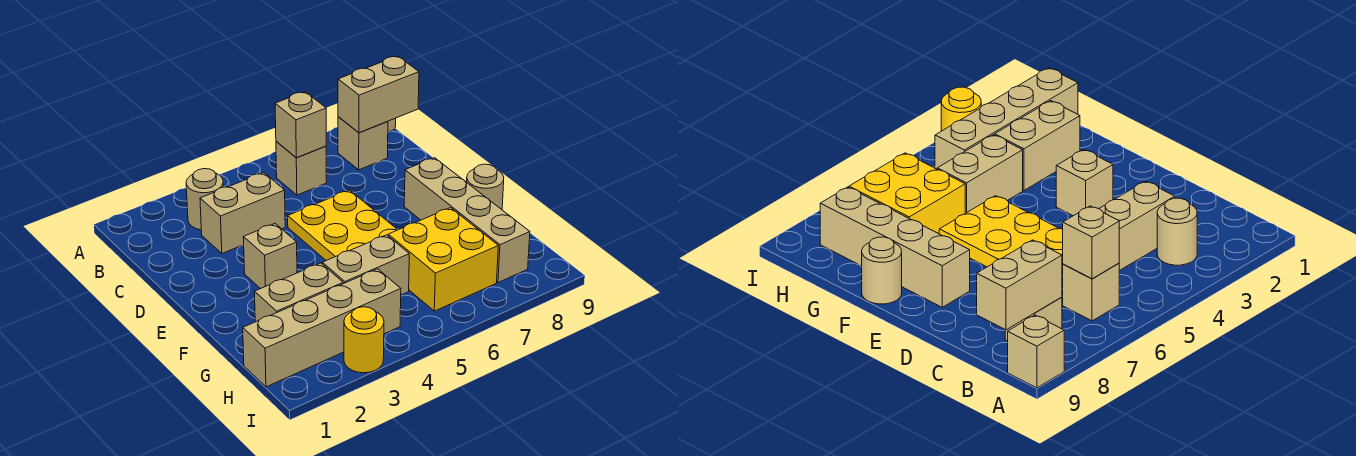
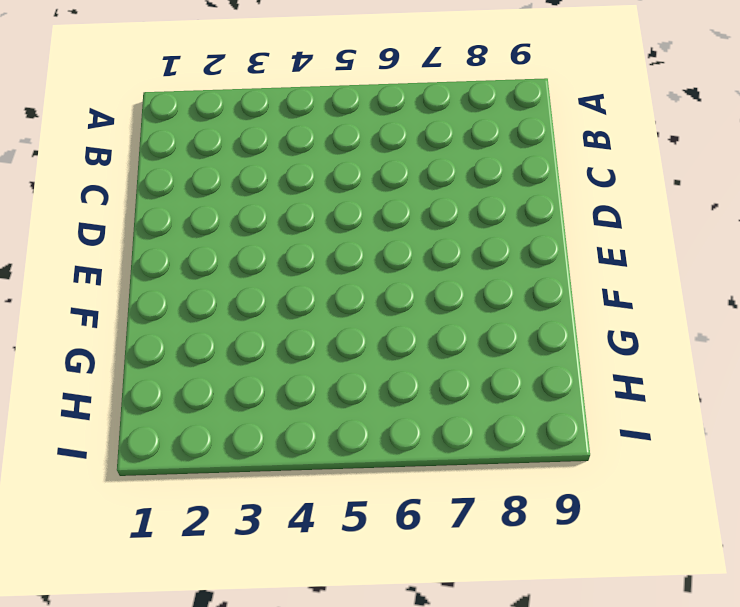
none -> tan 1x1 brick [1008,315,1064,388]
none -> tan 1x1 round brick [186,169,223,230]
none -> tan 1x1 brick [276,141,327,195]

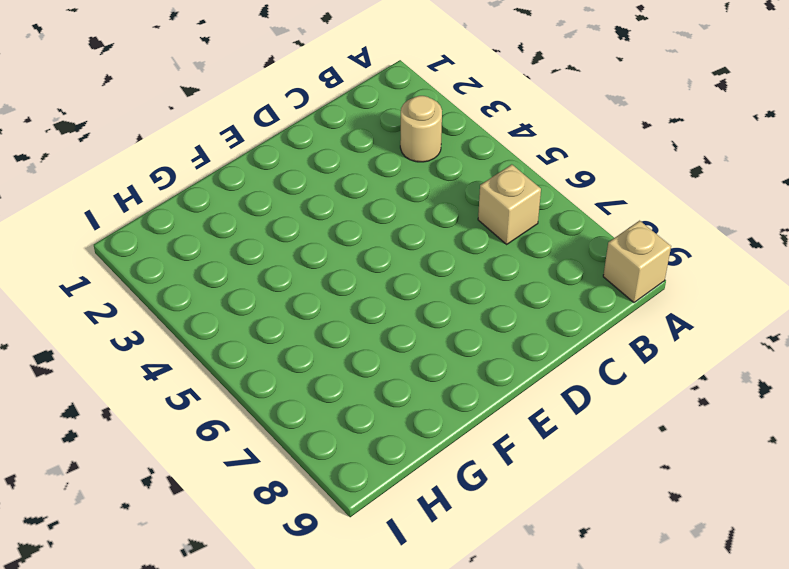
none -> tan 1x1 brick [338,117,388,170]
none -> tan 1x2 brick [200,173,285,254]
none -> yellow 2x3 plate [288,190,398,260]

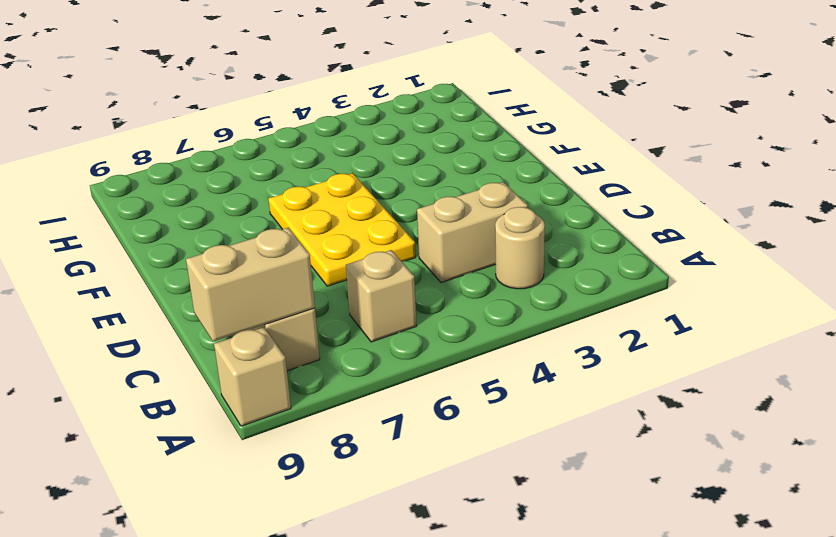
none -> tan 1x1 brick [243,224,297,289]
none -> tan 1x4 brick [404,158,530,282]
none -> tan 1x1 round brick [467,164,504,210]

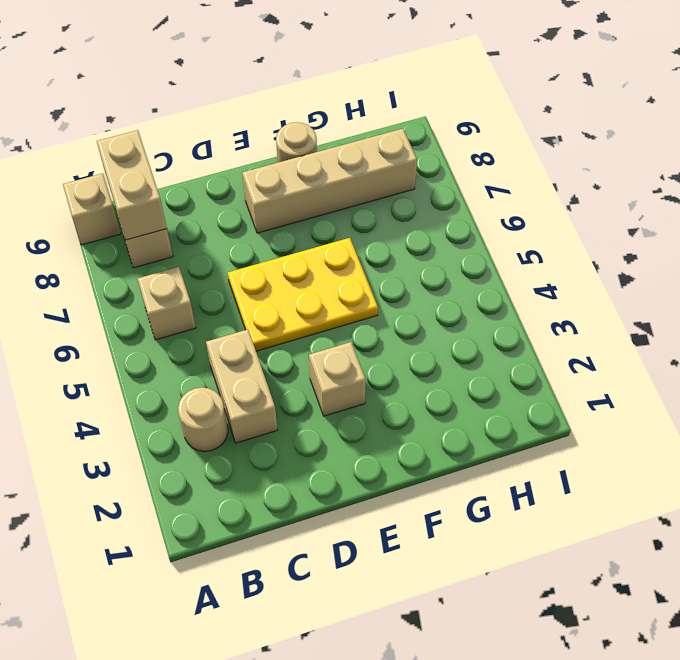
none -> tan 1x2 brick [255,263,343,322]
none -> tan 1x2 brick [322,235,409,295]
none -> yellow 2x2 brick [388,208,498,311]

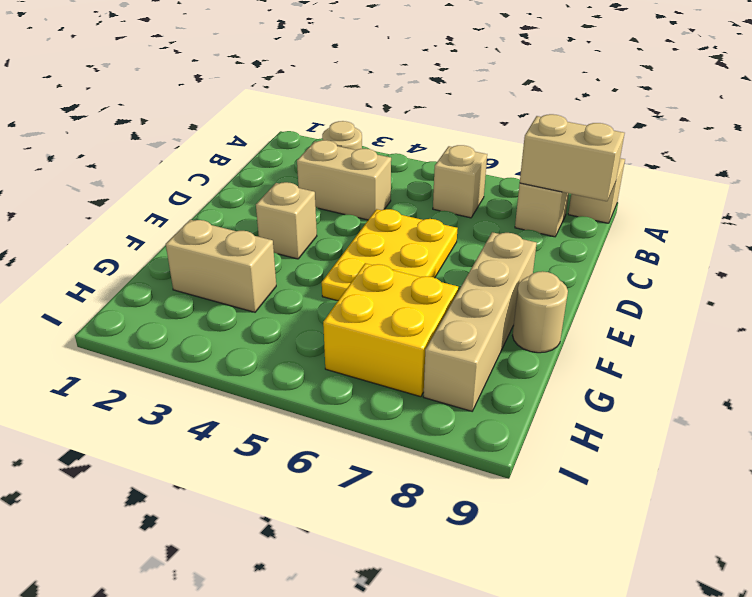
none -> tan 1x2 brick [322,235,409,295]
none -> tan 1x4 brick [243,269,401,387]
none -> yellow 1x1 round brick [344,307,384,373]

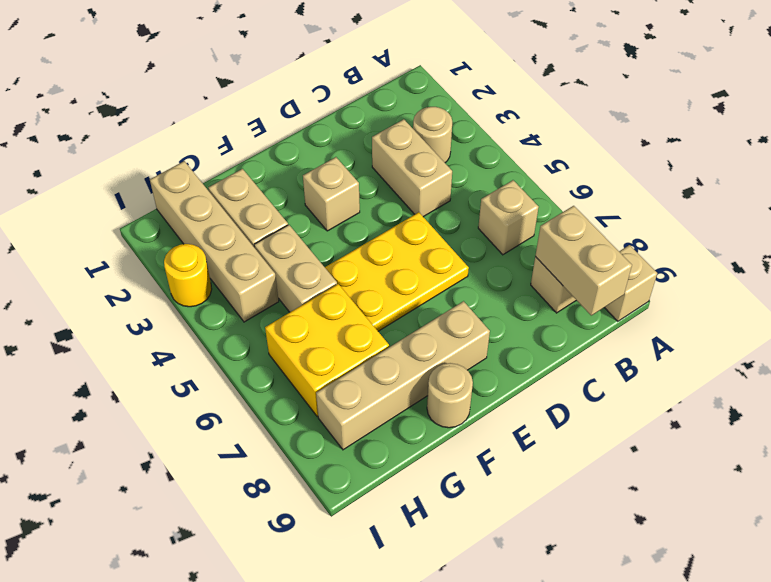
none -> tan 1x1 brick [275,92,326,158]

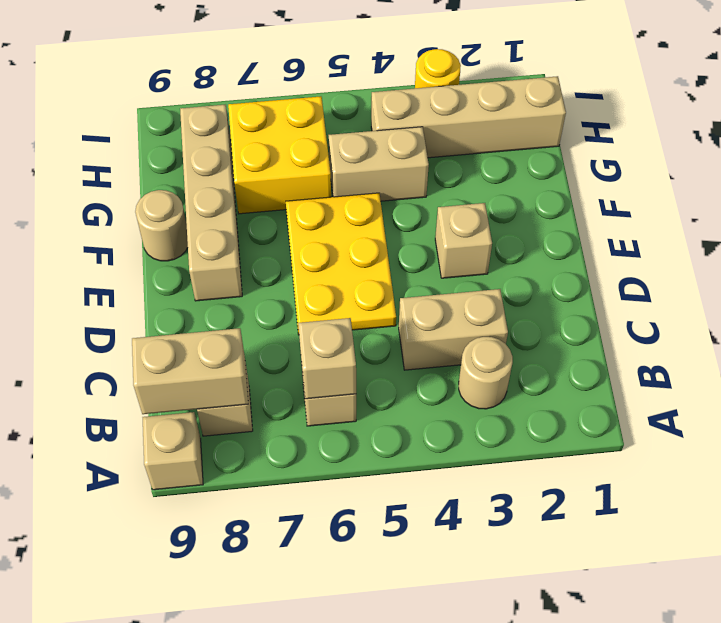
none -> tan 1x2 brick [255,263,343,322]

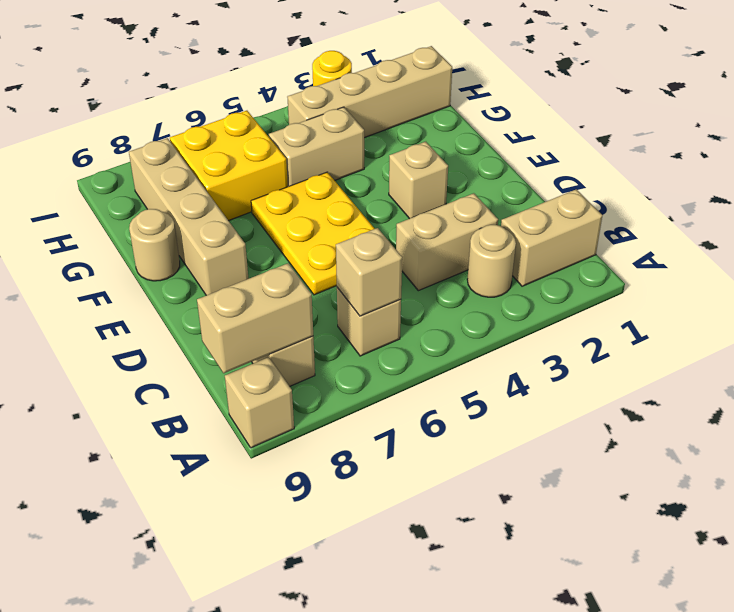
tan 1x2 brick [501,189,602,286] -> tan 1x2 brick moved to [255,263,343,322]

